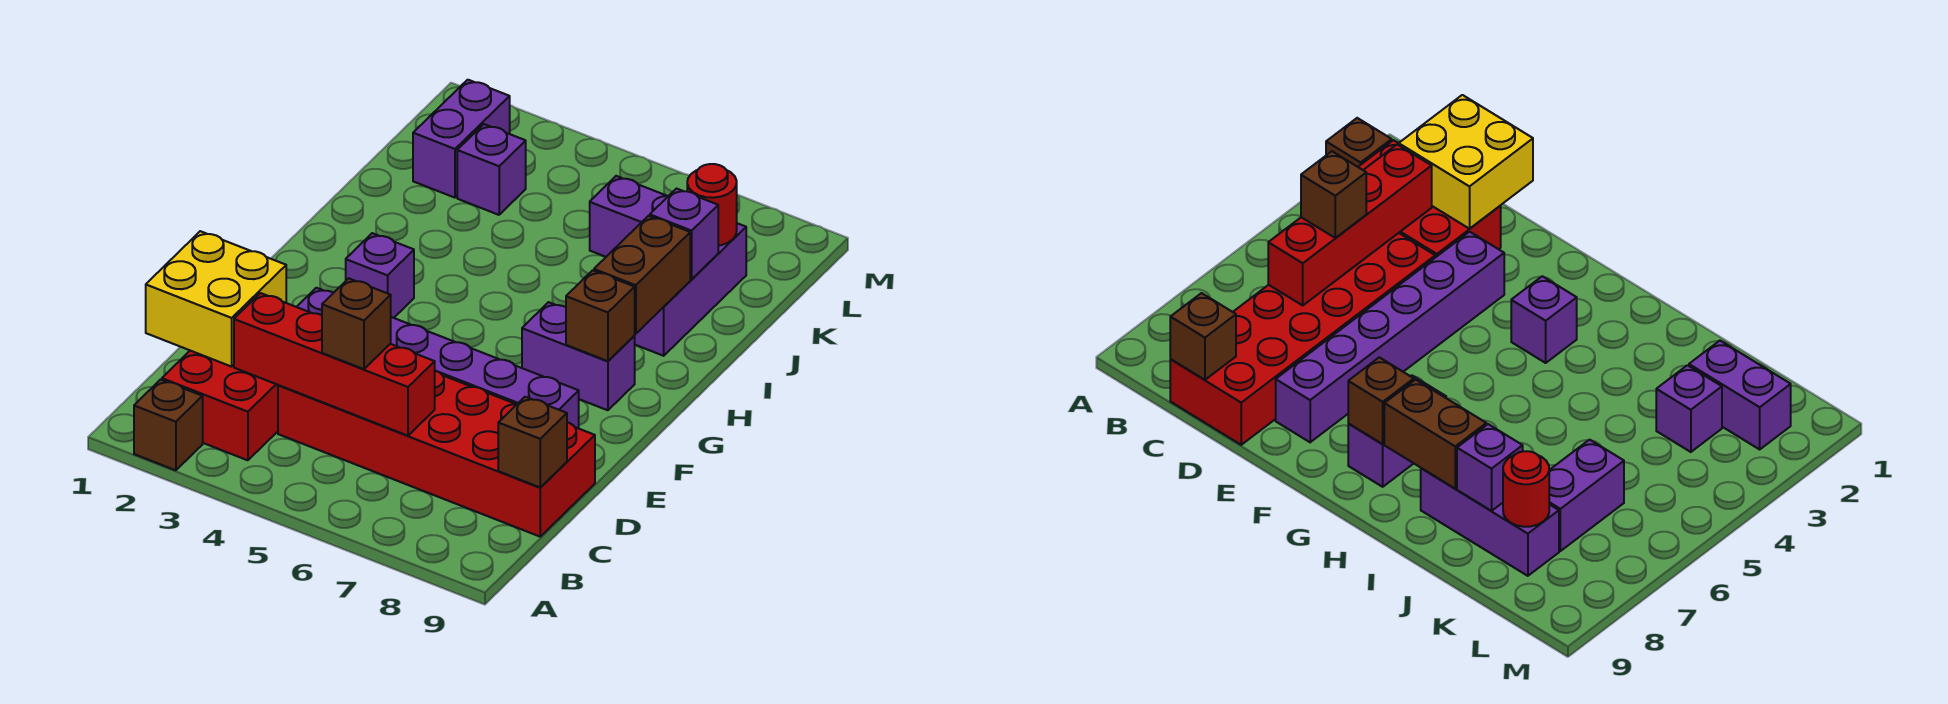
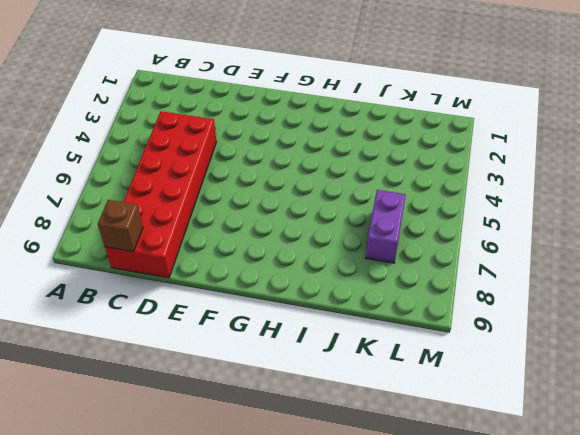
none -> brown 1x1 brick [134,380,203,470]
none -> red 2x3 brick [162,351,278,460]
none -> purple 1x6 brick [297,288,579,428]

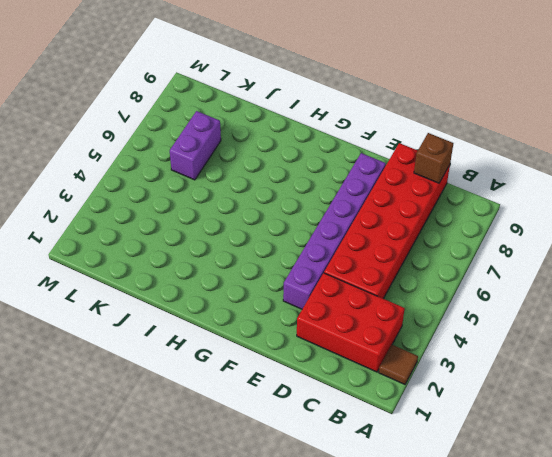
brown 1x1 tile [379,345,418,384] -> brown 1x1 brick [134,380,203,470]
none -> purple 1x1 brick [346,233,414,318]
none -> purple 1x2 brick [522,302,635,410]
none -> purple 1x3 brick [634,223,746,356]

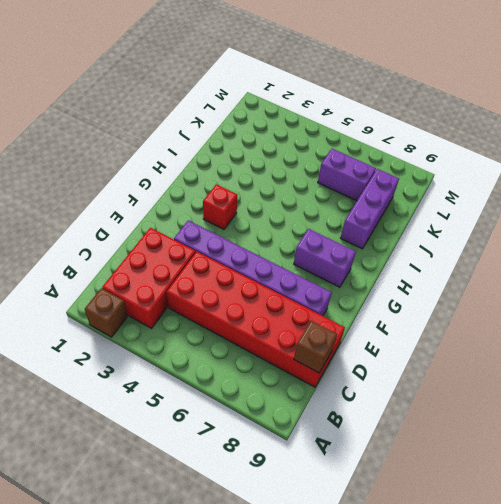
red 1x1 brick [203,184,237,229] -> purple 1x1 brick [346,233,414,318]
none -> purple 1x2 brick [413,80,510,198]
none -> purple 1x1 brick [457,124,526,215]
none -> yellow 2x2 brick [146,231,286,367]

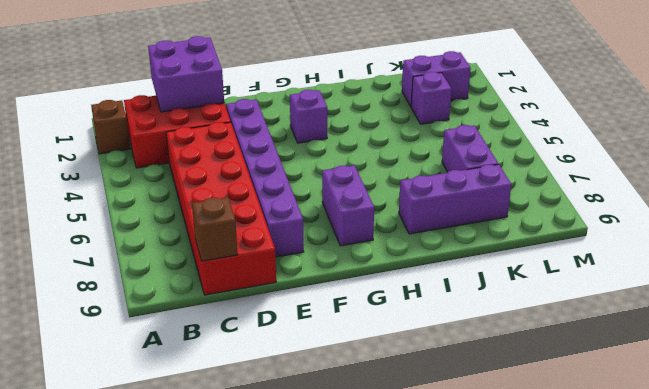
purple 2x2 brick [148,36,224,112] -> yellow 2x2 brick [146,231,286,367]
none -> red 1x4 brick [234,293,435,436]
none -> brown 1x1 brick [566,270,635,361]
none -> brown 1x2 brick [594,216,690,334]

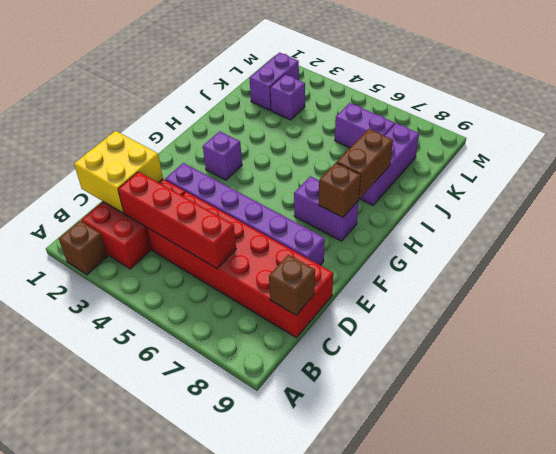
none -> purple 1x1 brick [650,189,718,279]
none -> red 1x1 round brick [687,164,737,246]
none -> brown 1x1 brick [322,278,391,369]

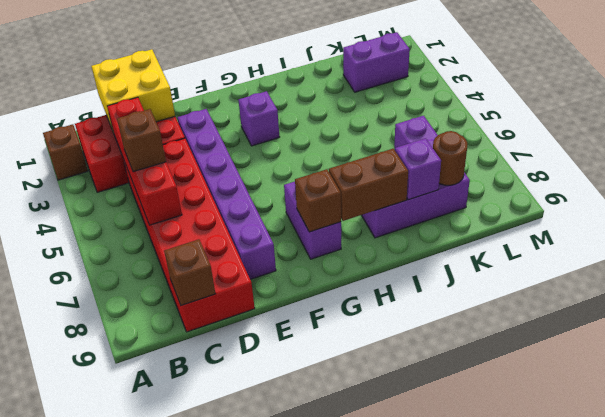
brown 1x1 round brick [433,131,467,185] -> red 1x1 round brick [687,164,737,246]
none -> purple 1x1 brick [457,124,526,215]

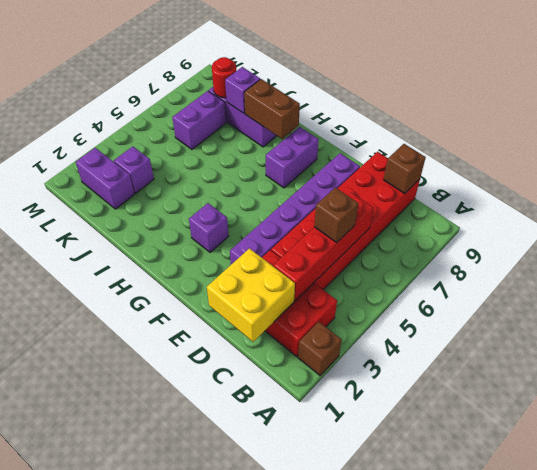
none -> brown 1x1 brick [566,270,635,361]

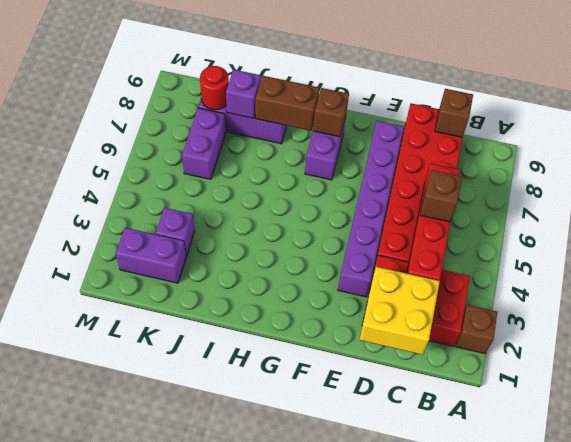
none -> purple 1x1 brick [346,233,414,318]

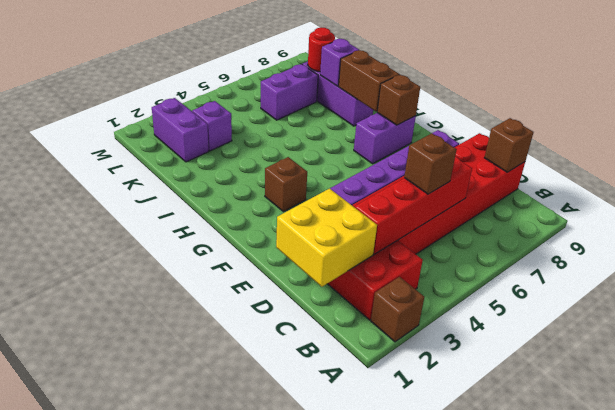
brown 1x1 brick [265,157,307,212] -> purple 1x1 brick [346,233,414,318]

